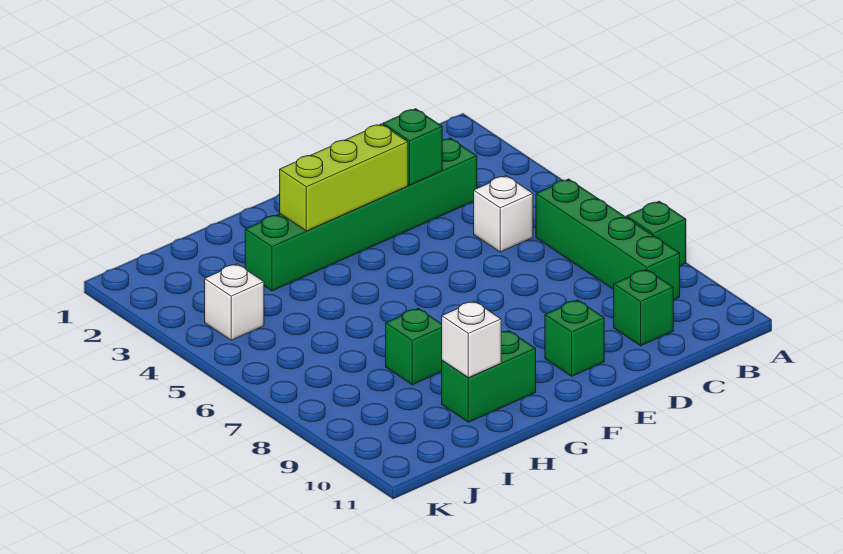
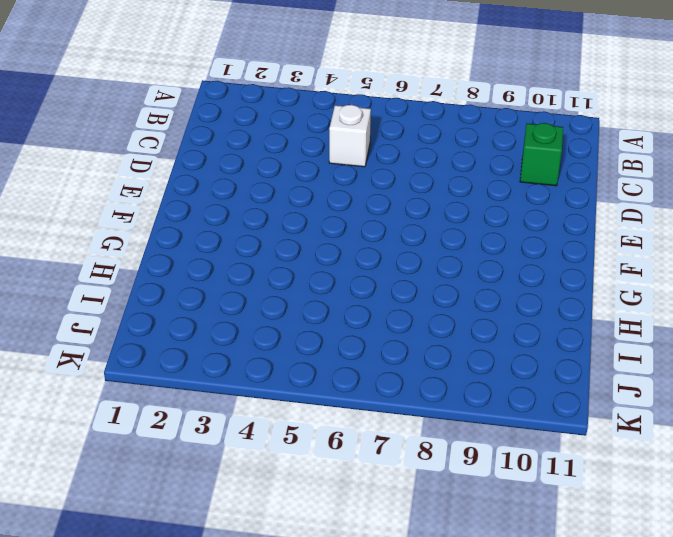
none -> green 1x1 brick [627,201,686,266]
none -> green 1x4 brick [536,179,680,300]
none -> green 1x6 brick [245,138,477,291]

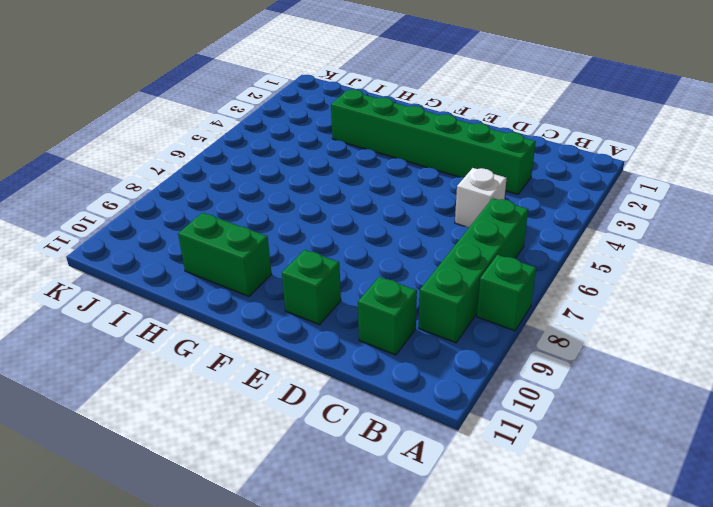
none -> green 1x1 brick [386,308,442,385]
none -> white 1x1 brick [205,264,264,340]
none -> green 1x1 brick [383,109,442,185]

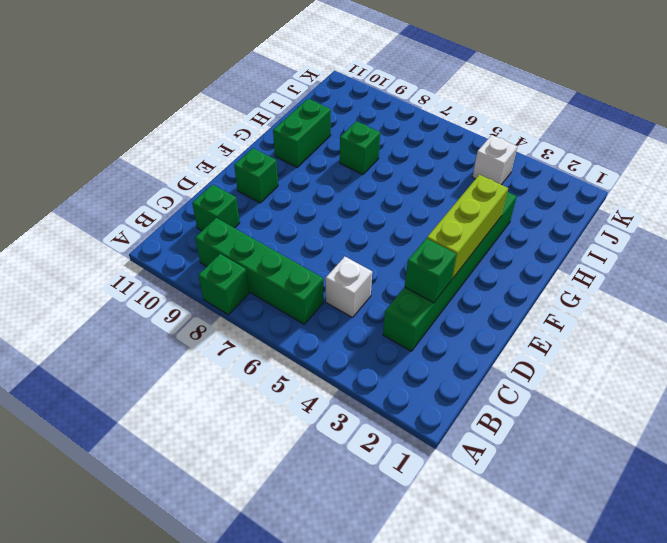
none -> white 1x1 brick [442,301,501,378]

